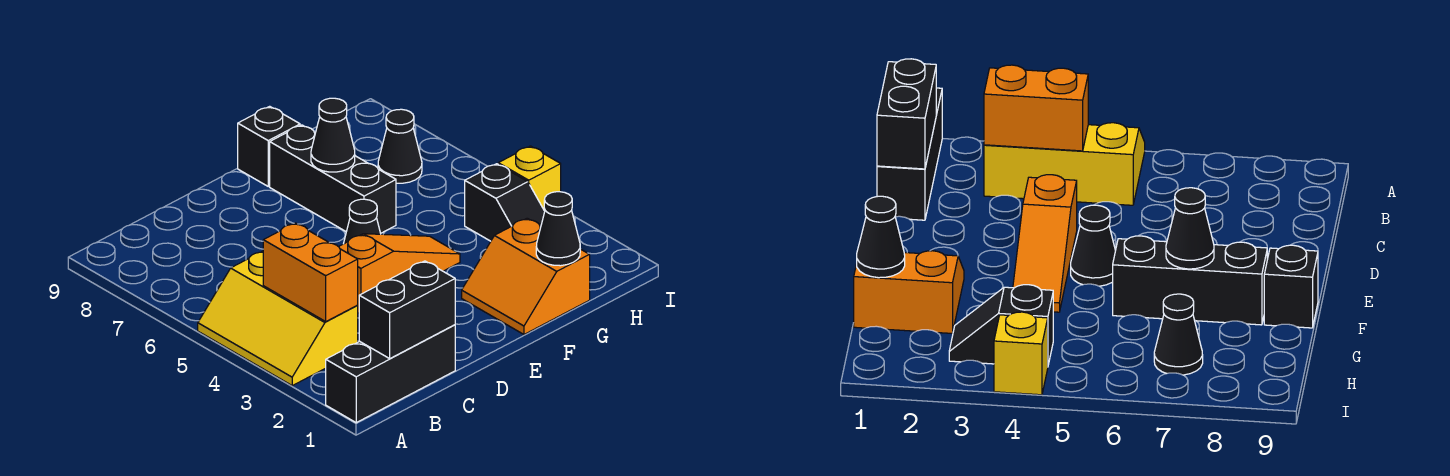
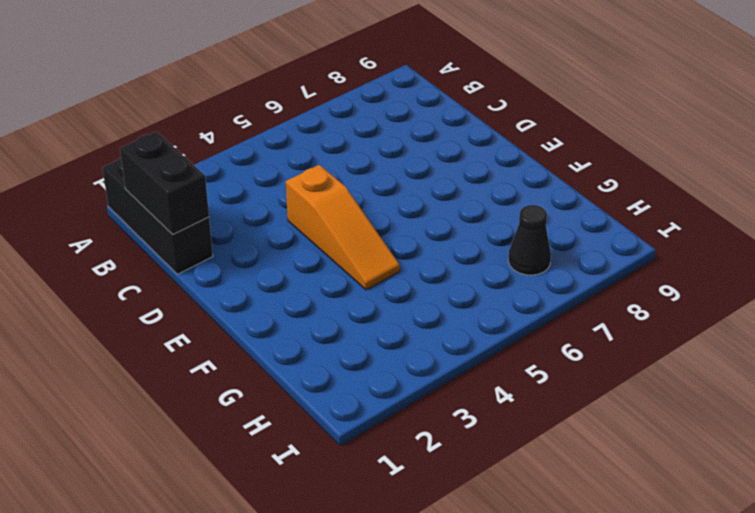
none -> yellow 2x3 slope [198,251,358,386]
none -> black 1x1 cone [344,199,381,244]
none -> orange 2x2 slope [462,218,590,334]

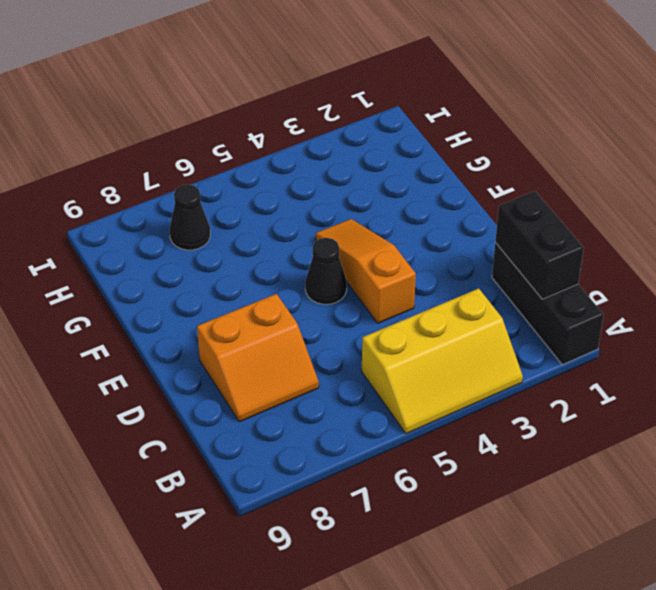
orange 2x2 slope [197,294,319,422] -> orange 2x2 slope moved to [462,218,590,334]
none -> black 1x3 brick [270,125,396,233]
none -> black 1x1 brick [238,106,300,186]
none -> black 1x2 slope [465,164,545,241]

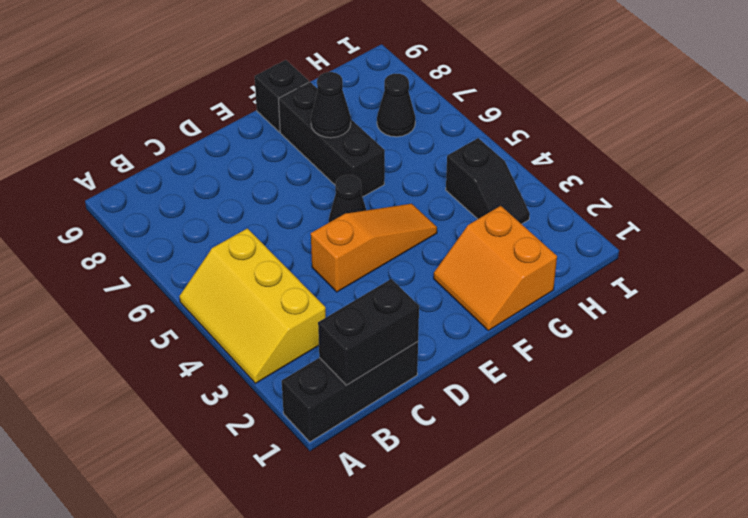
none -> yellow 1x1 brick [498,146,561,211]
none -> orange 1x2 brick [263,223,358,321]
none -> black 1x1 cone [536,192,580,266]

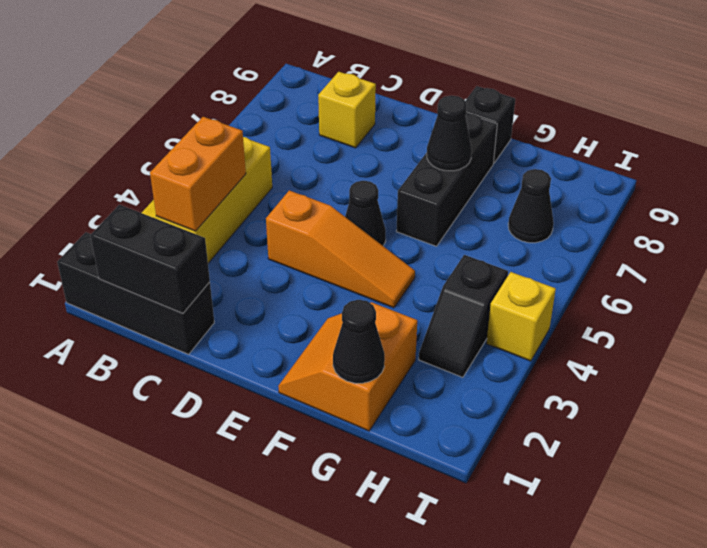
yellow 1x1 brick [318,72,376,148] -> none

